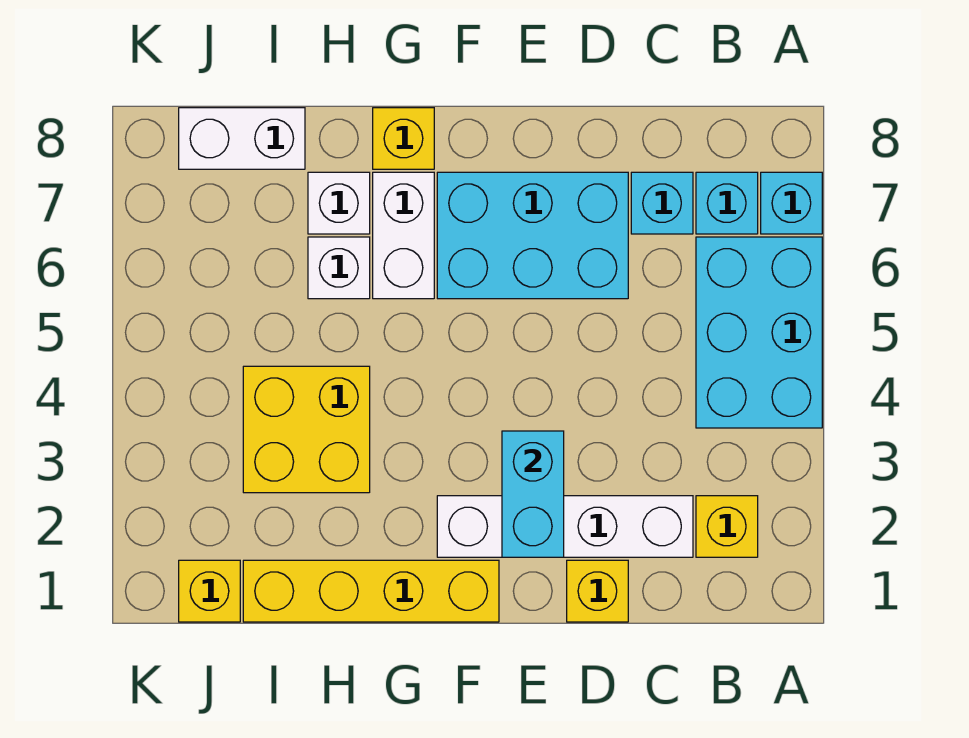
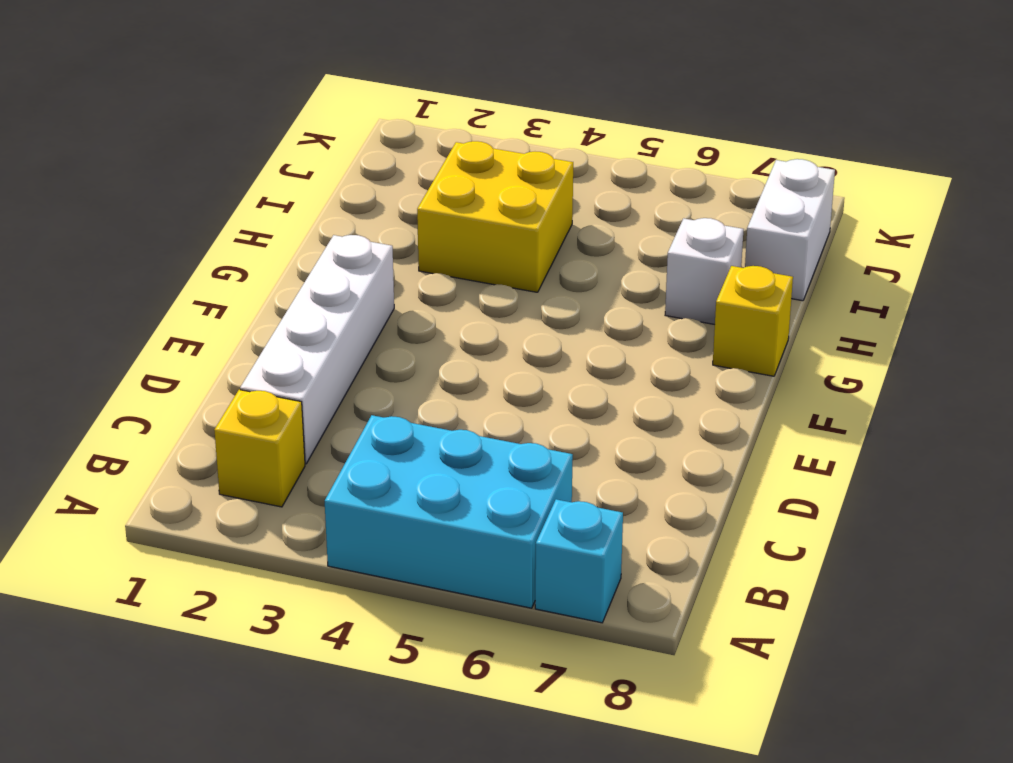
none -> cyan 1x1 brick [696,172,758,234]
none -> cyan 1x1 brick [631,172,693,234]
none -> yellow 1x1 brick [567,560,628,622]

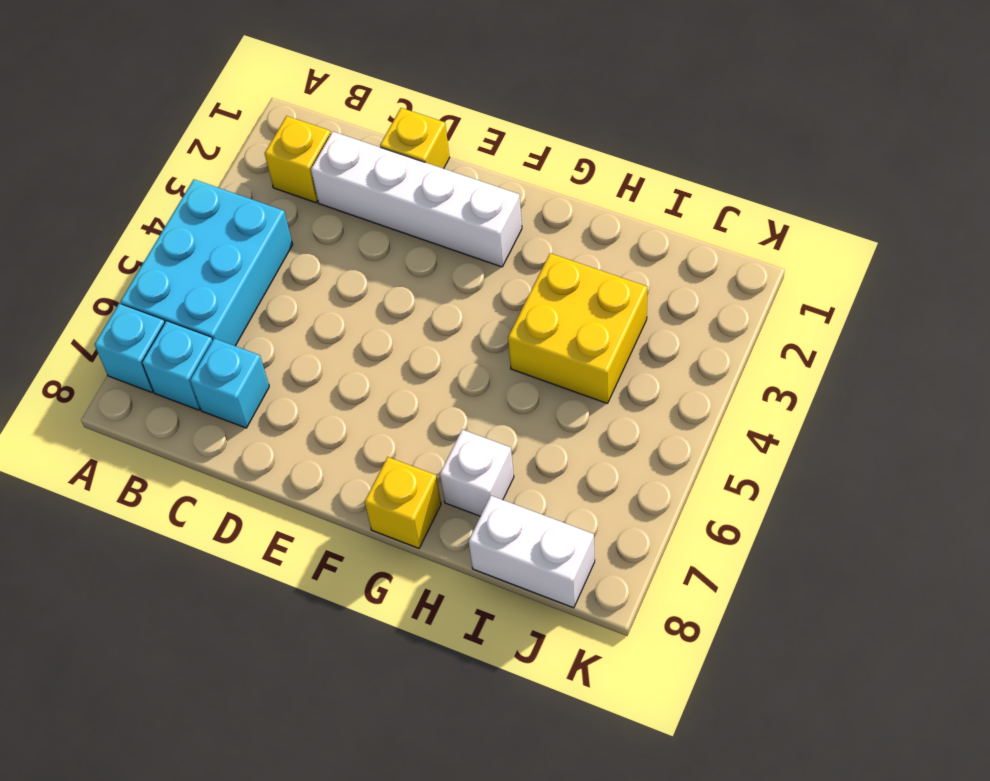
none -> cyan 2x3 brick [437,172,628,299]
none -> yellow 1x4 brick [243,560,499,622]
none -> white 1x2 brick [373,172,434,299]

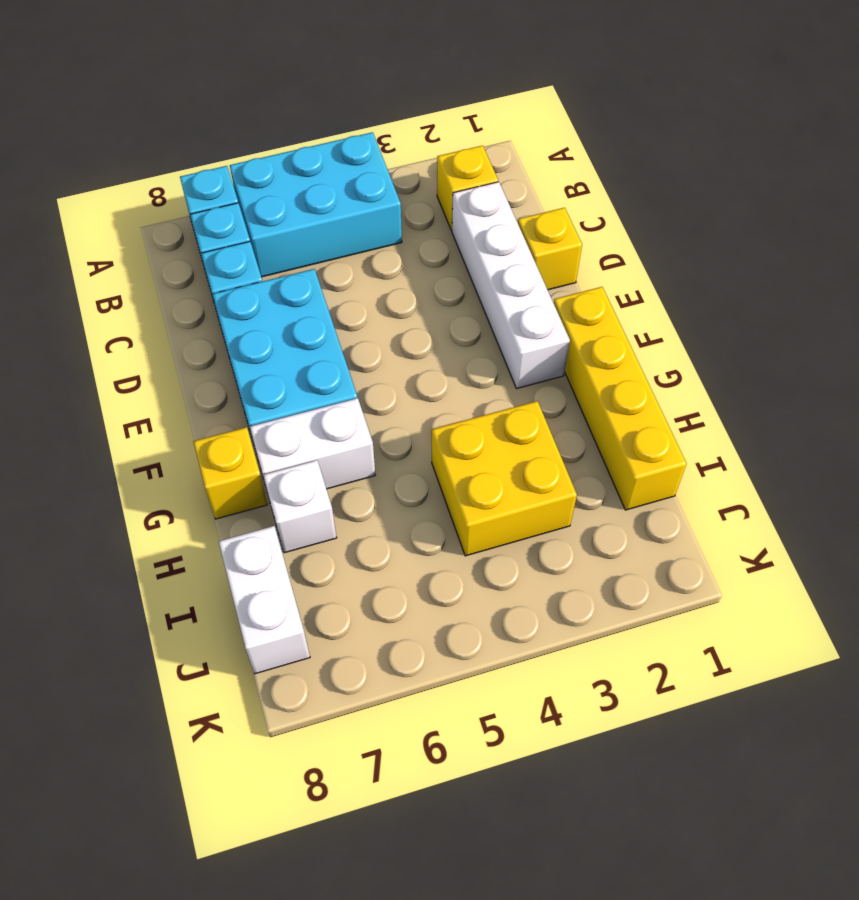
none -> white 1x1 brick [308,237,370,299]
none -> yellow 1x1 brick [179,560,240,622]
none -> cyan 1x2 brick [502,431,564,557]

